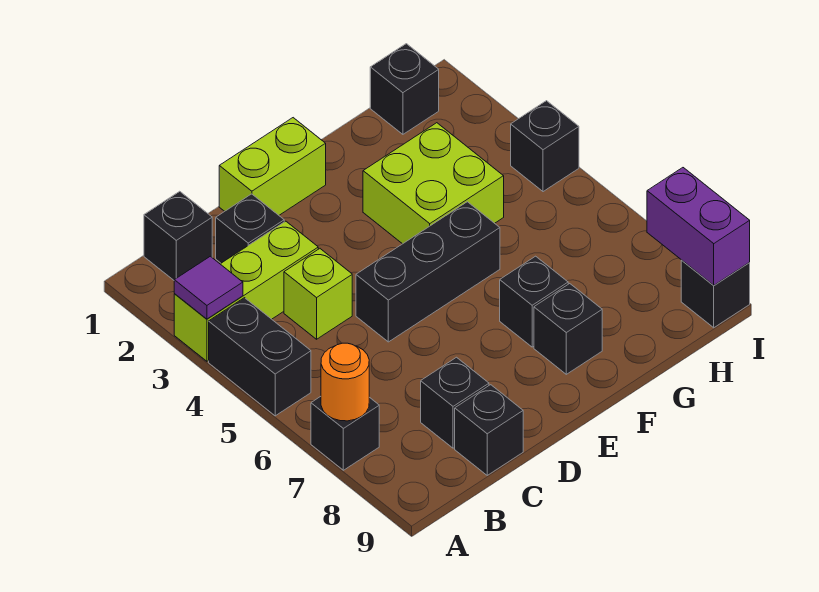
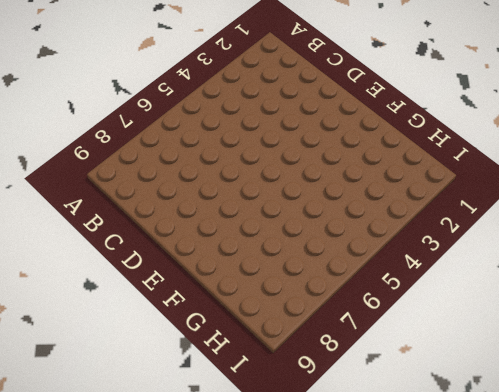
none -> lime 1x3 brick [174,221,318,361]
none -> black 1x2 brick [209,298,311,416]
none -> black 1x1 brick [311,397,379,470]

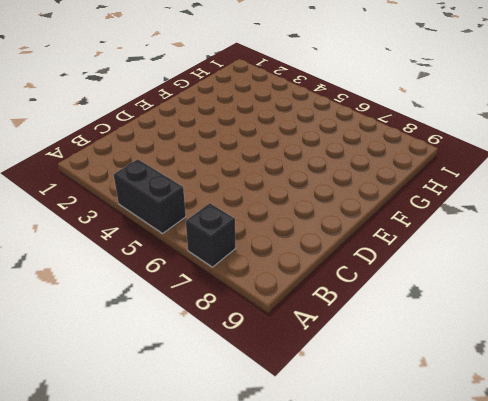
none -> lime 1x3 brick [174,221,318,361]
none -> black 1x1 brick [144,191,212,280]
none -> black 1x1 brick [216,194,284,263]

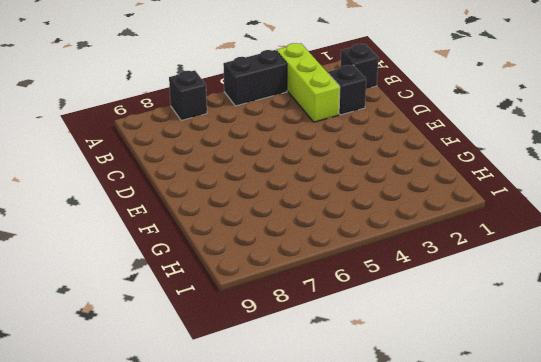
none -> lime 1x1 brick [284,249,352,339]
none -> black 1x1 brick [421,357,489,448]
none -> black 1x1 brick [455,385,523,475]

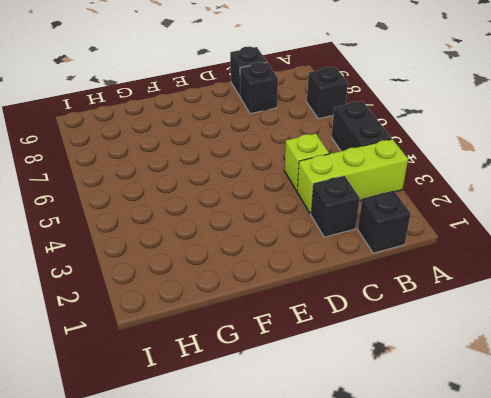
none -> lime 1x2 brick [219,118,326,215]
none -> black 1x3 brick [356,202,500,342]
none -> lime 2x2 brick [363,123,504,244]

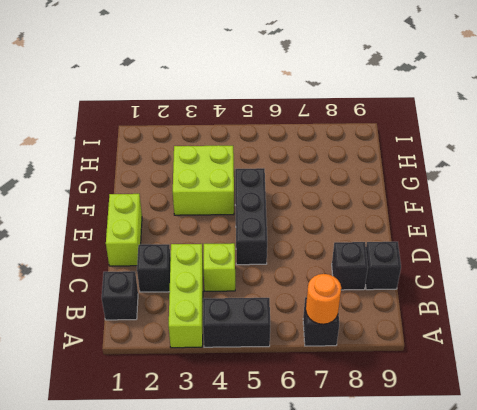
none -> black 1x1 brick [500,256,568,347]
none -> black 1x1 brick [534,284,602,374]
none -> black 1x1 brick [370,44,439,134]

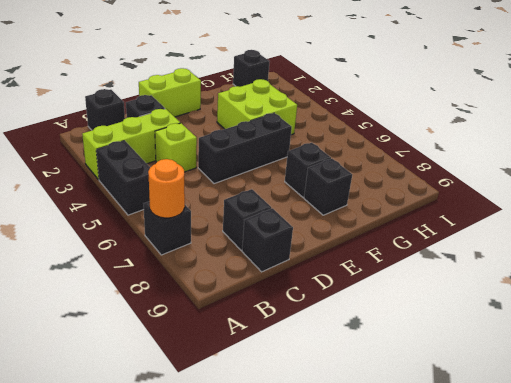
none -> black 1x1 brick [511,101,579,192]
none -> black 1x1 brick [681,260,750,328]
none -> purple 1x1 tile [174,256,243,319]

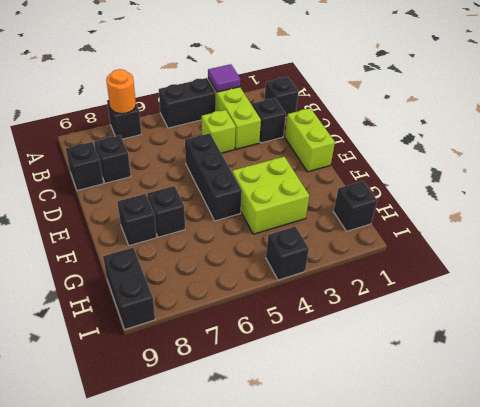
black 1x2 brick [103,248,155,329] -> black 1x1 brick [681,260,750,328]
none -> purple 1x2 brick [647,168,750,285]

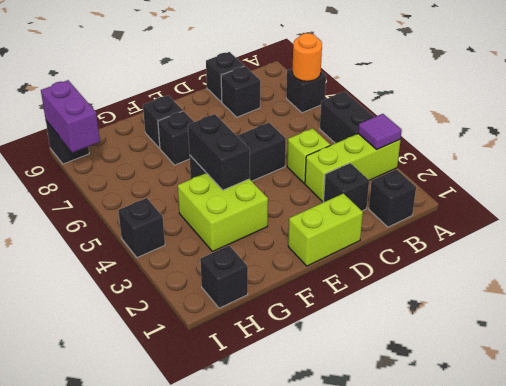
black 1x2 brick [188,114,250,190] -> none

